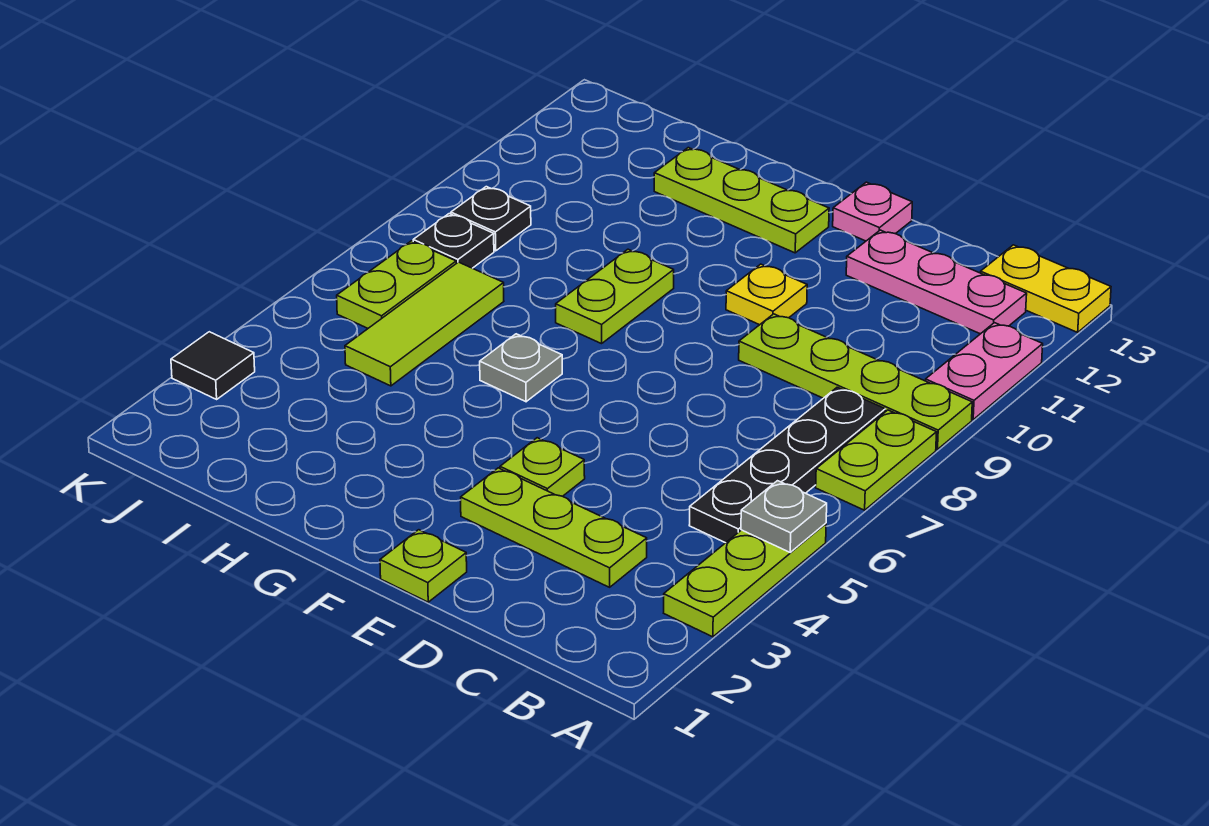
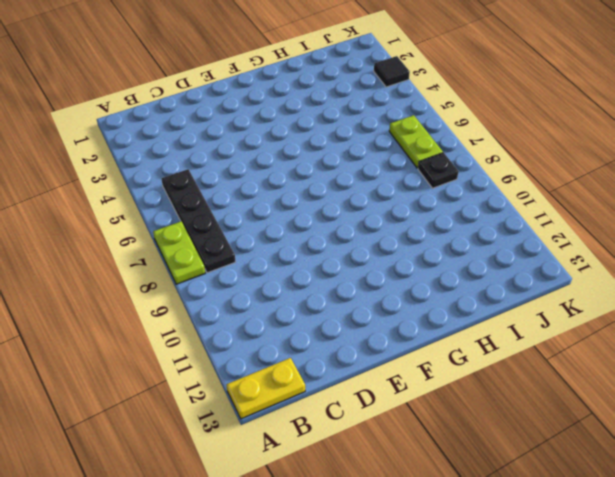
none -> lime 1x3 plate [664,523,826,637]
none -> lime 1x4 plate [739,314,972,450]
none -> pink 1x2 plate [925,323,1043,420]

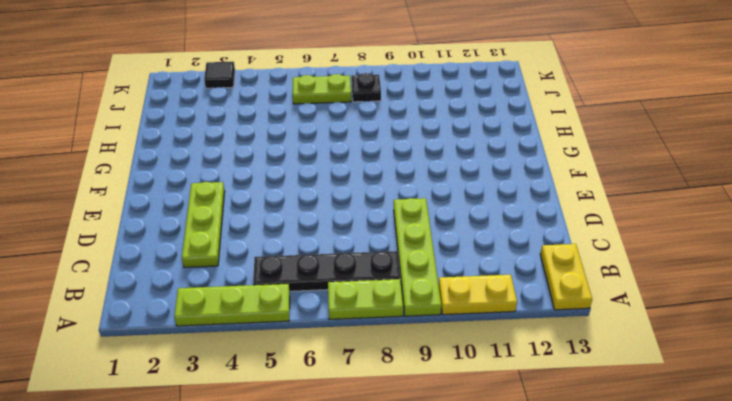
yellow 1x2 plate [439,275,517,315] -> pink 1x2 plate [925,323,1043,420]
none -> pink 1x3 plate [846,230,1027,334]
none -> lime 1x1 plate [380,530,467,602]
none -> lime 1x1 plate [500,438,585,496]

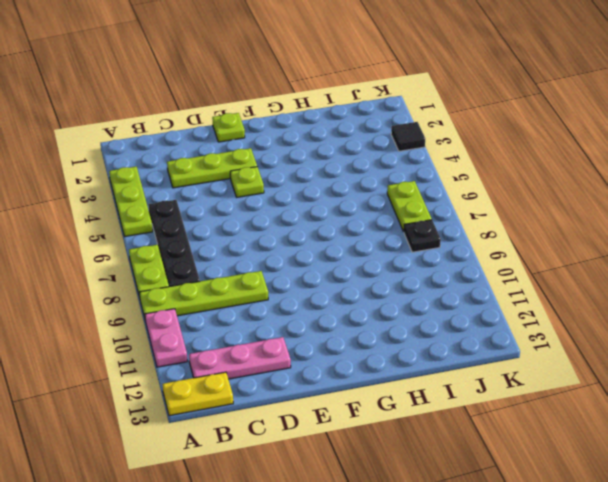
none -> yellow 1x1 plate [726,264,807,325]
none -> pink 1x1 plate [833,182,912,241]
none -> lime 1x3 plate [654,148,829,253]

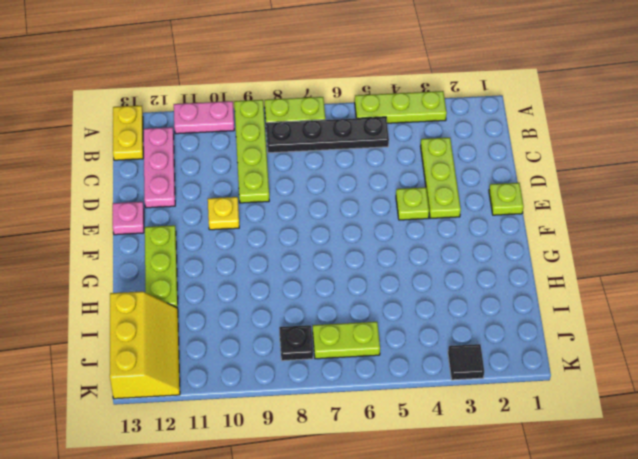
yellow 2x3 slope [110,291,180,399] -> none
none -> grey 1x1 plate [480,334,562,402]
none -> lime 1x2 plate [556,249,674,344]
none -> lime 1x3 tile [345,262,504,386]

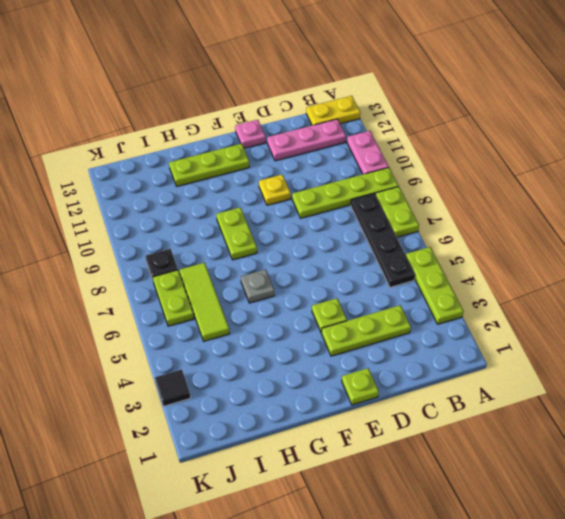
none -> black 1x1 plate [451,187,531,251]
none -> grey 1x1 plate [741,481,827,553]

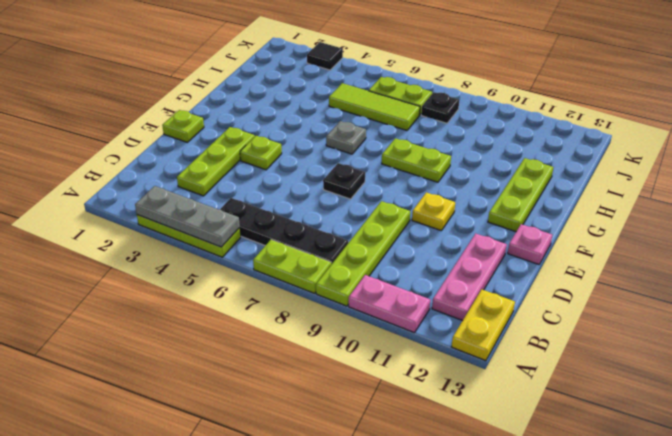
grey 1x3 plate [135,186,240,247] -> grey 1x1 plate [741,481,827,553]
black 1x1 plate [323,163,365,199] -> black 1x1 plate moved to [451,187,531,251]

